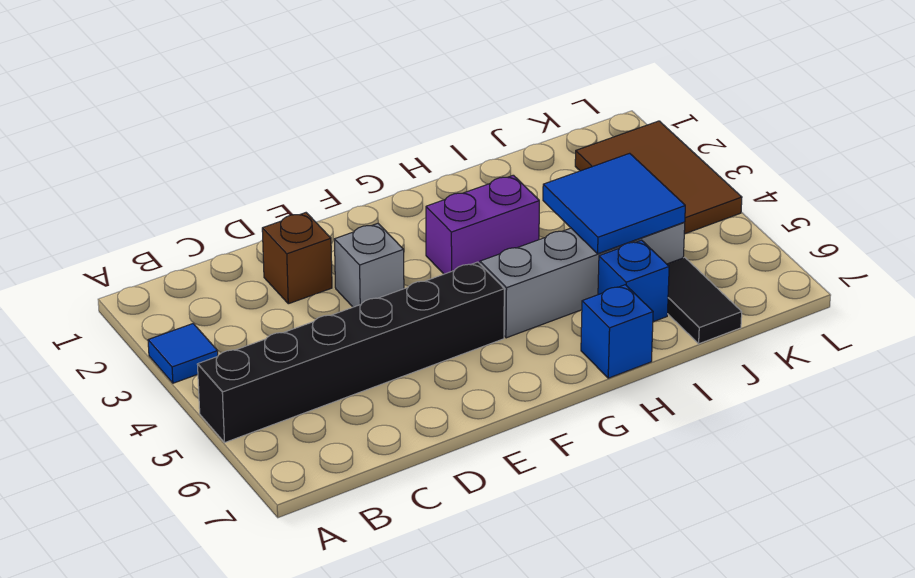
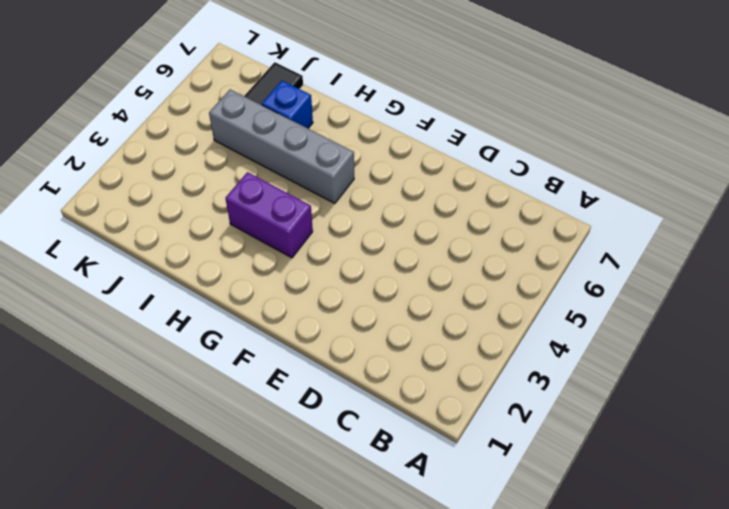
none -> blue 1x1 tile [148,324,218,383]
none -> black 1x6 brick [197,262,504,443]

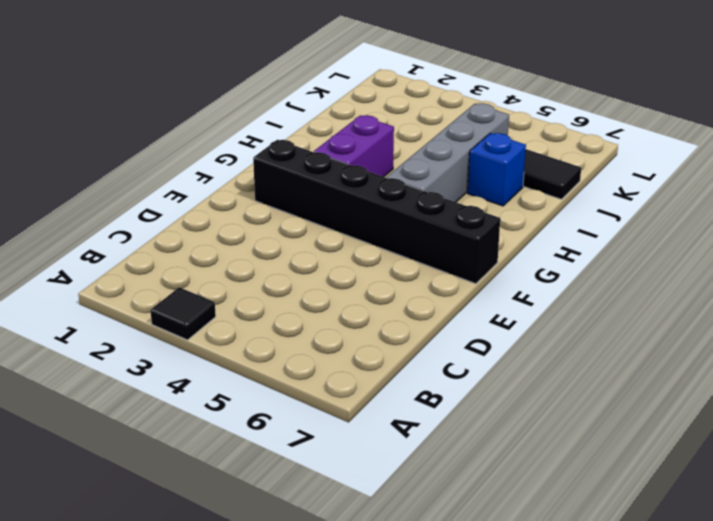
black 1x1 tile [151,287,216,340] -> blue 1x1 tile [148,324,218,383]
black 1x6 brick [253,140,500,284] -> black 1x6 brick turned to [197,262,504,443]
none -> brown 1x1 brick [262,213,332,304]
none -> grey 1x1 brick [334,224,404,307]

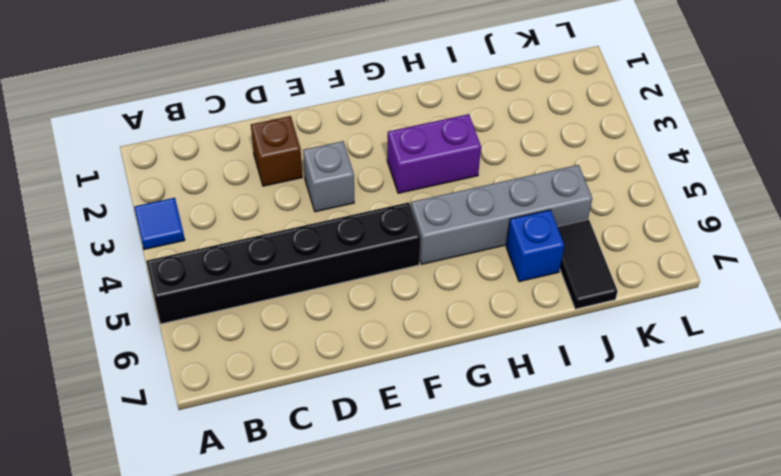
none -> blue 1x1 brick [581,285,653,378]
none -> brown 2x3 tile [575,121,742,234]

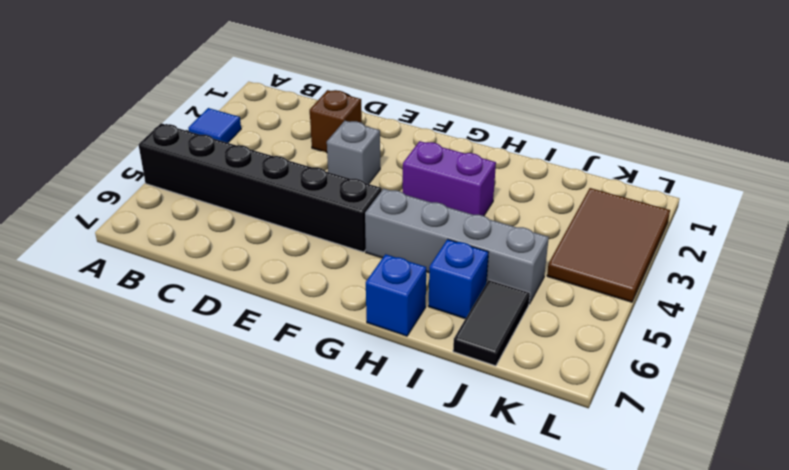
none -> blue 2x2 tile [543,153,685,254]

